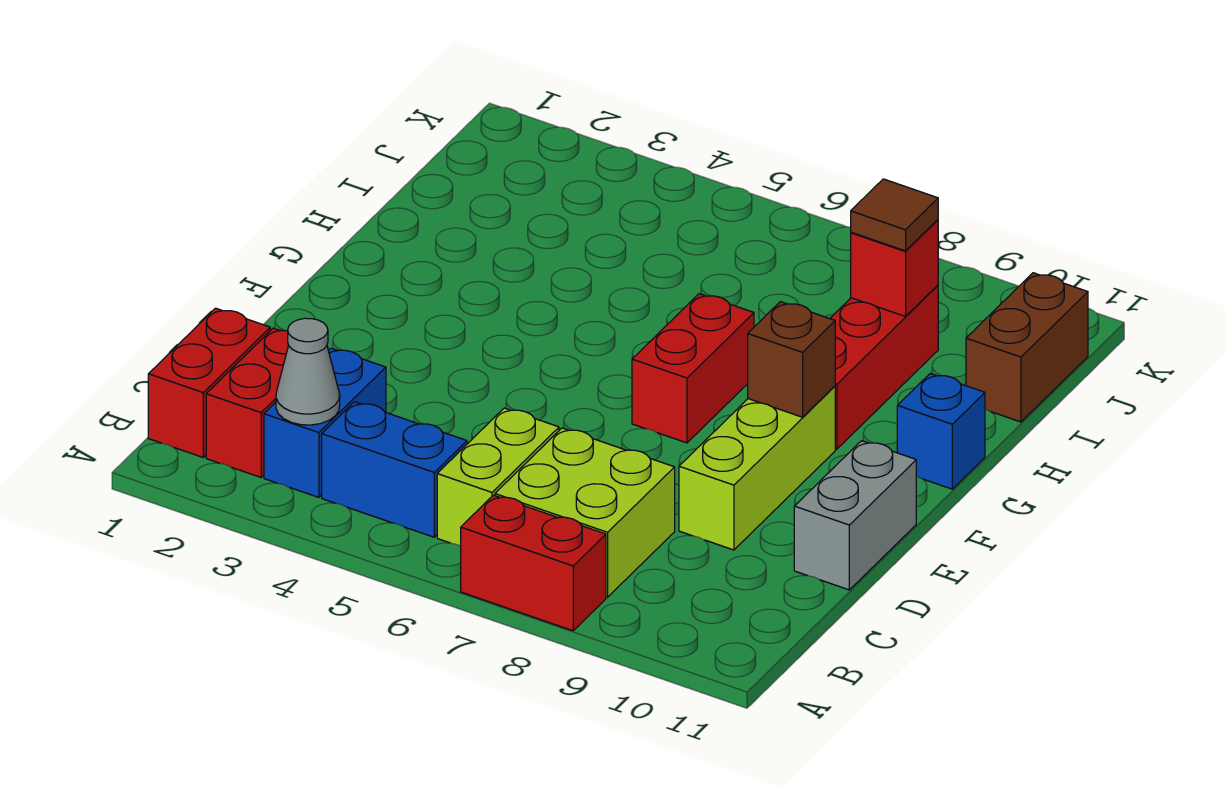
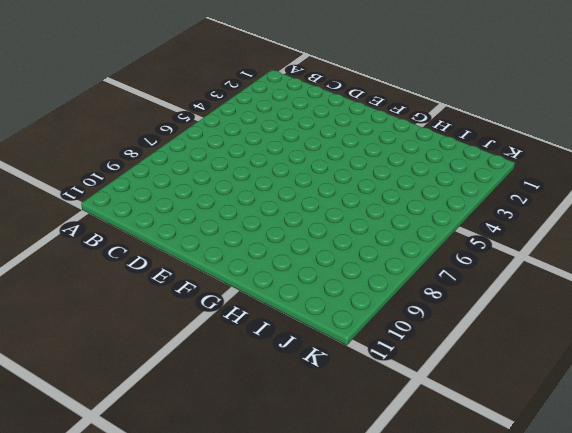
none -> red 1x2 brick [461,495,606,631]
none -> red 1x2 brick [148,308,270,457]
none -> red 1x2 brick [206,328,289,477]

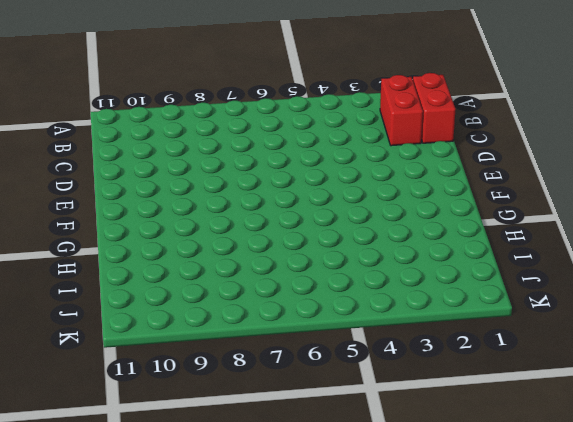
none -> red 1x2 brick [461,495,606,631]
none -> blue 1x2 brick [264,348,386,497]
none -> blue 1x2 brick [322,402,467,537]

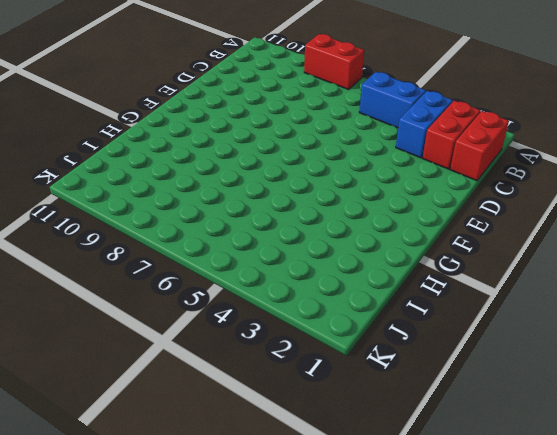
none -> lime 1x2 brick [437,408,559,546]
none -> lime 2x2 brick [495,428,675,597]
none -> lime 1x3 brick [679,386,835,550]

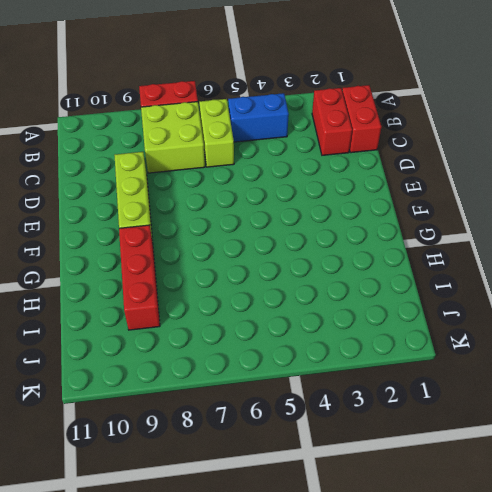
none -> blue 1x2 brick [264,348,386,497]
none -> grey 1x2 brick [794,441,916,590]
none -> red 1x2 brick [632,294,754,443]

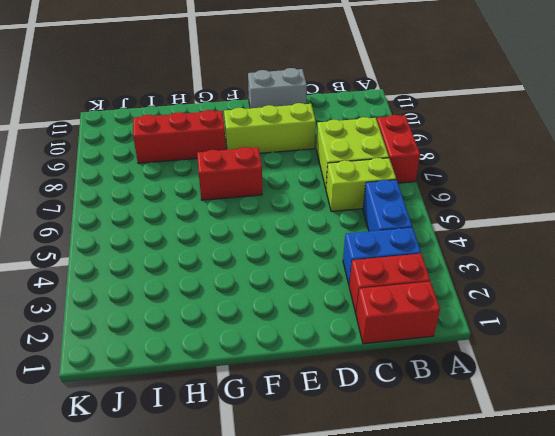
none -> blue 1x1 brick [897,374,985,489]
none -> brown 1x2 brick [966,273,1088,422]
none -> grey 1x1 cone [276,318,340,425]

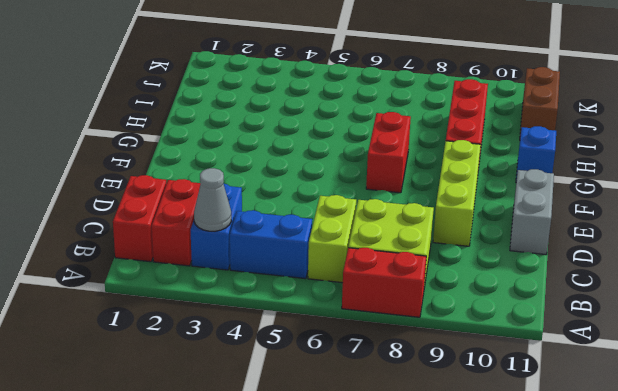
none -> brown 1x1 brick [748,302,835,417]
none -> red 1x1 brick [851,220,938,317]
none -> brown 1x1 tile [851,179,938,251]

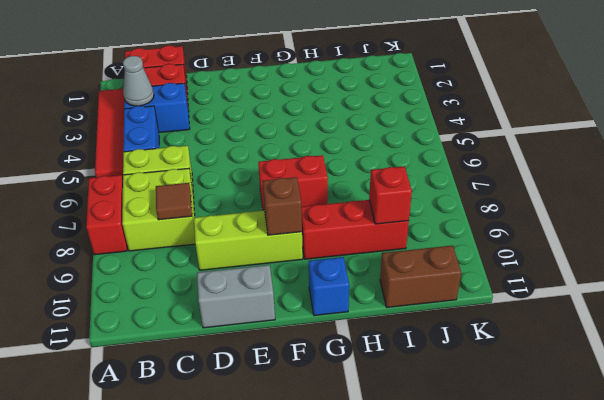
red 1x4 tile [95,89,124,179] -> none
brown 1x1 tile [156,183,192,220] -> brown 1x1 tile moved to [851,179,938,251]

